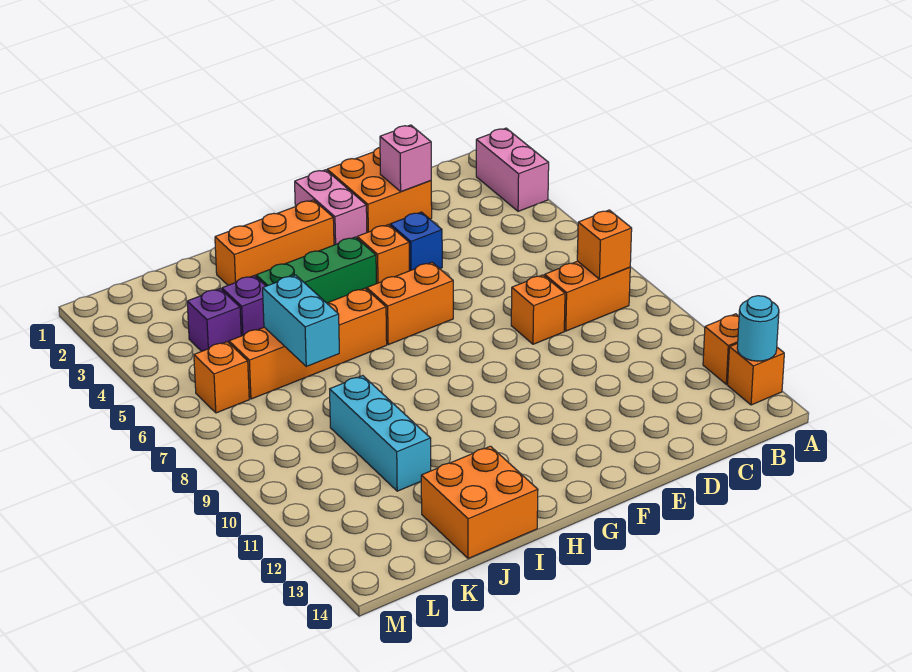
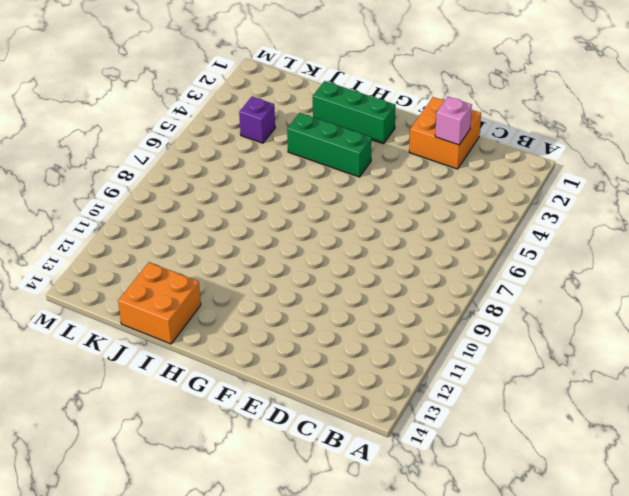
green 1x3 brick [313,81,396,144] -> orange 1x3 brick [215,200,334,285]
none -> pink 1x2 brick [476,128,549,211]
none -> orange 1x1 brick [703,314,739,384]
none -> orange 1x1 brick [728,343,784,405]

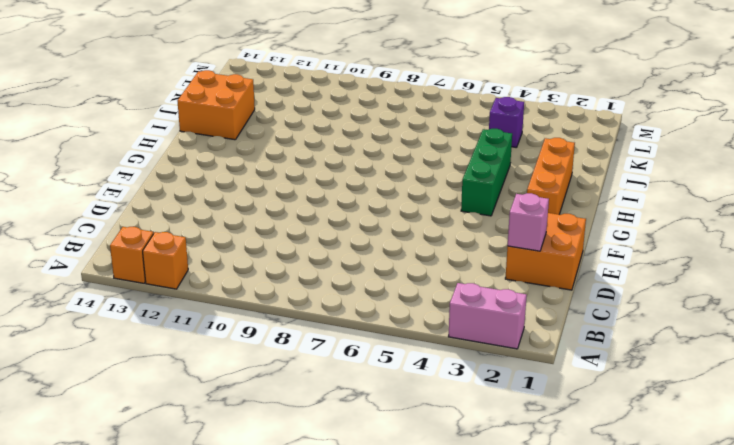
none -> orange 1x2 brick [545,261,630,331]
none -> orange 1x1 brick [511,275,565,344]
none -> blue 1x1 brick [390,212,442,271]

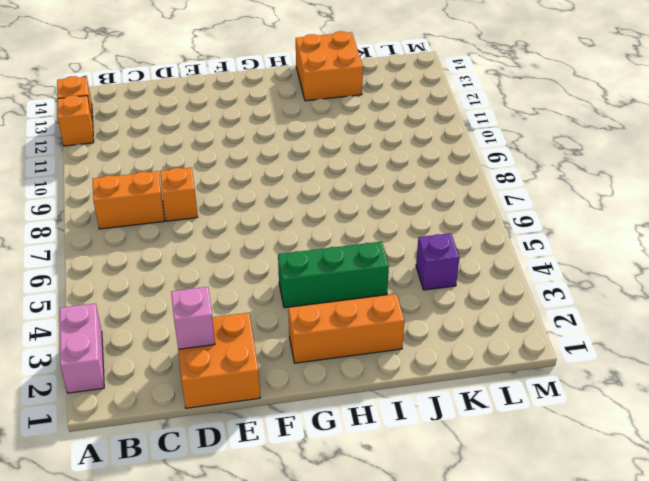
none -> blue 1x1 brick [390,212,442,271]
none -> pink 1x2 brick [295,170,367,245]
none -> orange 1x1 brick [357,225,409,284]

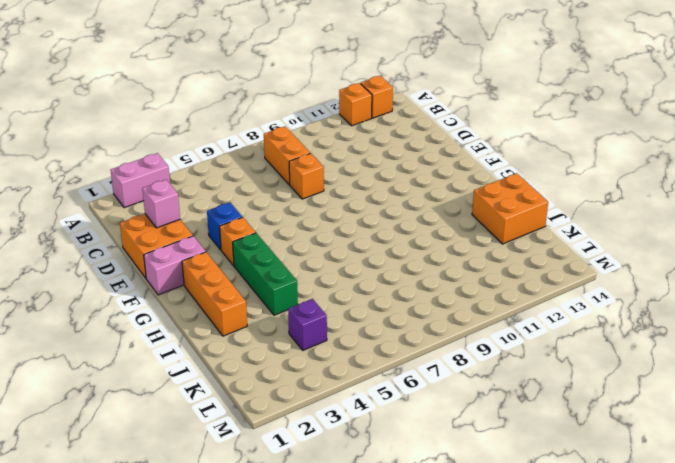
none -> orange 1x2 brick [367,262,453,345]
none -> orange 1x4 brick [229,288,387,399]
none -> purple 1x1 brick [222,276,266,336]

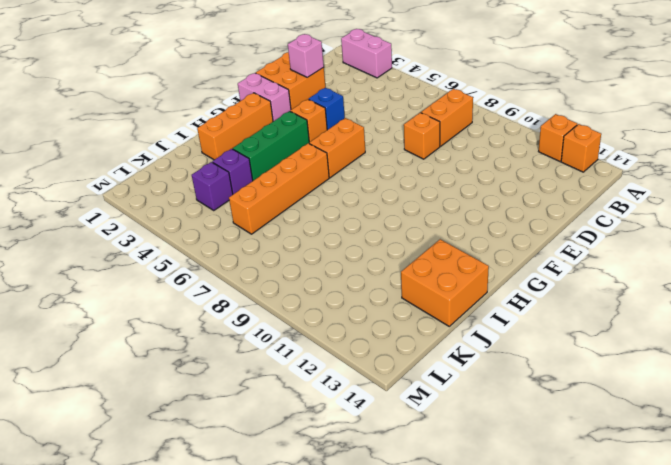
none -> cyan 1x3 brick [330,376,431,491]
none -> orange 1x1 brick [194,342,249,413]
none -> cyan 1x1 round brick [737,296,779,361]

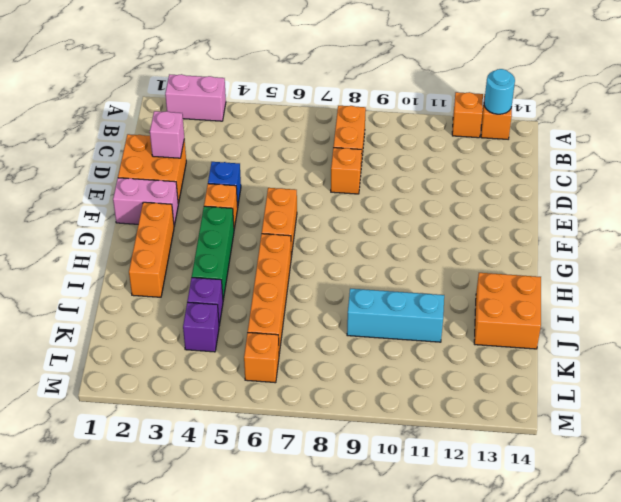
none -> orange 1x1 brick [577,210,632,279]
none -> cyan 1x2 brick [263,275,339,366]

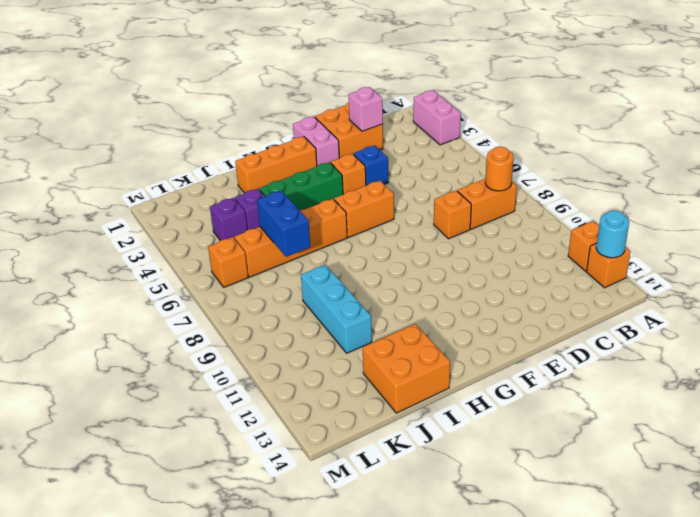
orange 1x1 round brick [485,147,514,191] -> orange 1x1 brick [577,210,632,279]
blue 1x2 brick [257,191,310,257] -> cyan 1x2 brick [263,275,339,366]

